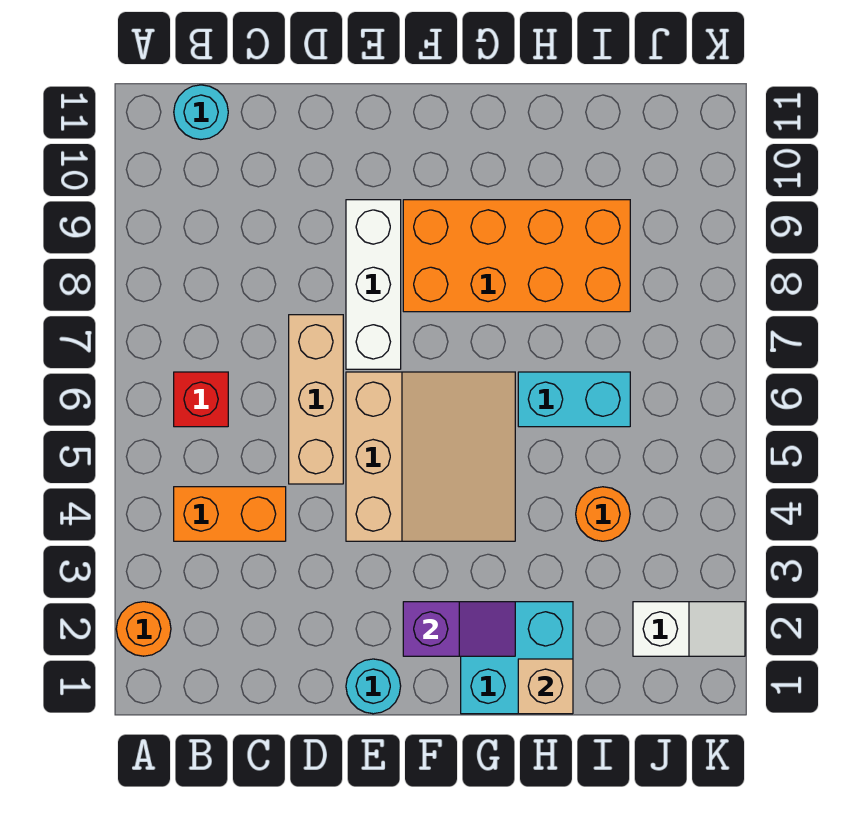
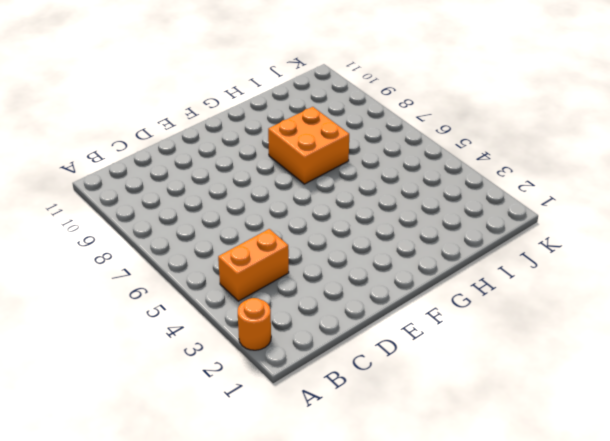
orange 2x2 brick [268,107,349,184] -> orange 2x4 brick [403,200,630,312]
none -> red 1x1 brick [174,372,228,427]
none -> cyan 1x1 round brick [174,85,228,139]
none -> tan 1x3 brick [289,315,343,484]

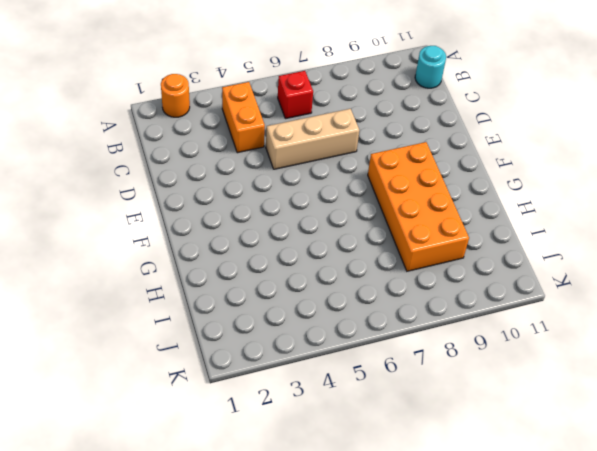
none -> cyan 1x1 round brick [346,659,401,714]
none -> tan 3x3 slope [346,372,515,541]
none -> white 1x3 brick [346,200,401,369]

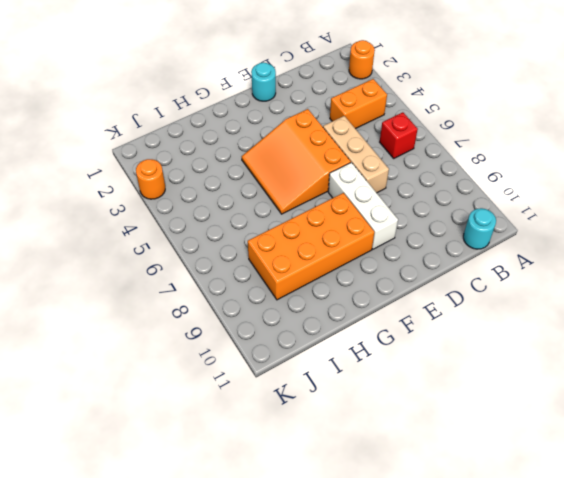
orange 3x3 slope [242,109,351,214] -> tan 3x3 slope [346,372,515,541]
orange 1x1 round brick [136,159,165,199] -> orange 1x1 round brick moved to [576,487,630,541]
none -> cyan 2x2 brick [461,602,573,714]
none -> cyan 1x2 brick [518,372,630,427]
none -> white 1x2 slope [633,602,745,656]

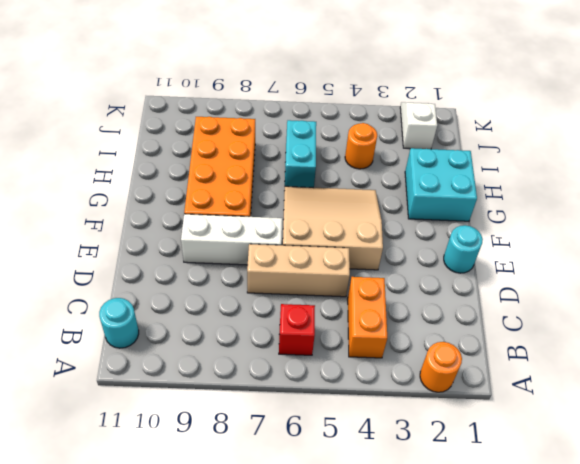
none -> purple 1x2 slope [403,602,515,656]
none -> tan 1x1 brick [518,659,573,714]

